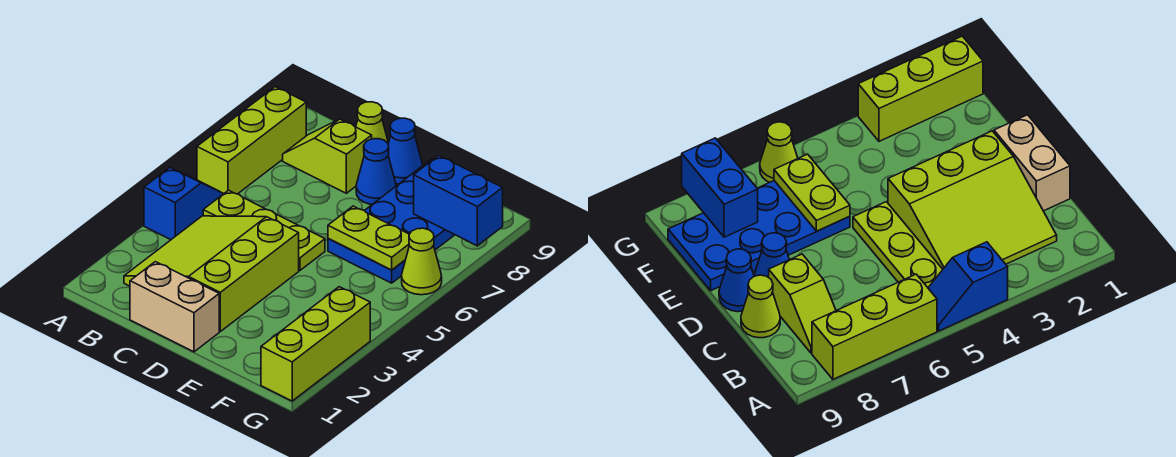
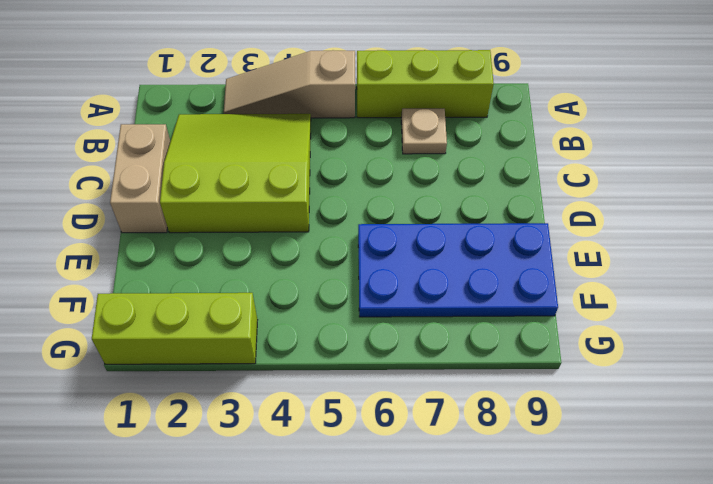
tan 1x3 slope [224,50,355,118] -> blue 1x2 slope [144,168,224,240]
tan 1x1 plate [401,109,447,154] -> none
none -> lime 1x3 plate [203,190,325,271]
none -> lime 1x2 slope [283,119,372,193]
none -> lime 1x1 cone [356,102,388,143]

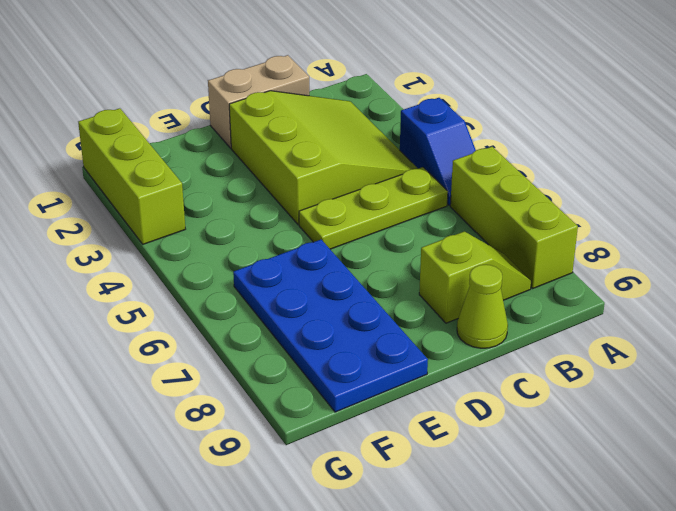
none -> blue 1x1 cone [356,139,396,204]
none -> blue 1x1 cone [388,118,423,184]
none -> lime 1x1 cone [402,228,442,295]

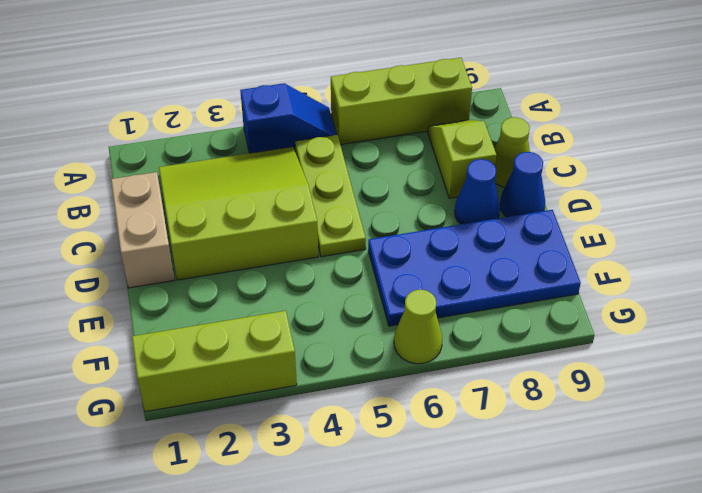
none -> lime 1x2 plate [328,206,410,270]
none -> blue 1x2 brick [414,156,503,246]

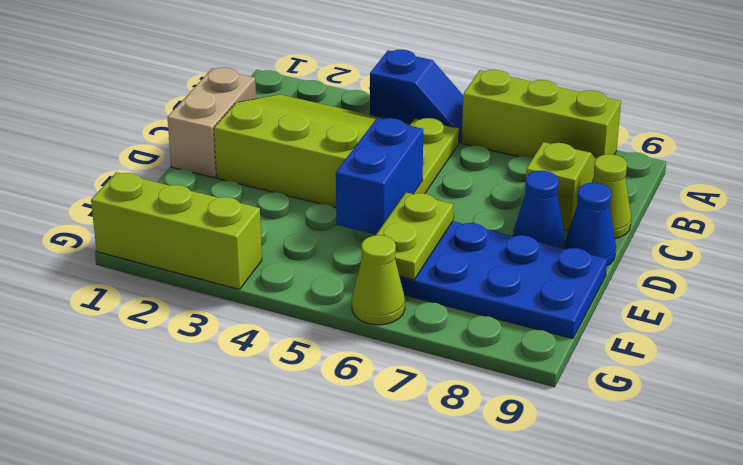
blue 1x2 brick [336,118,423,234] -> blue 1x2 brick moved to [414,156,503,246]

